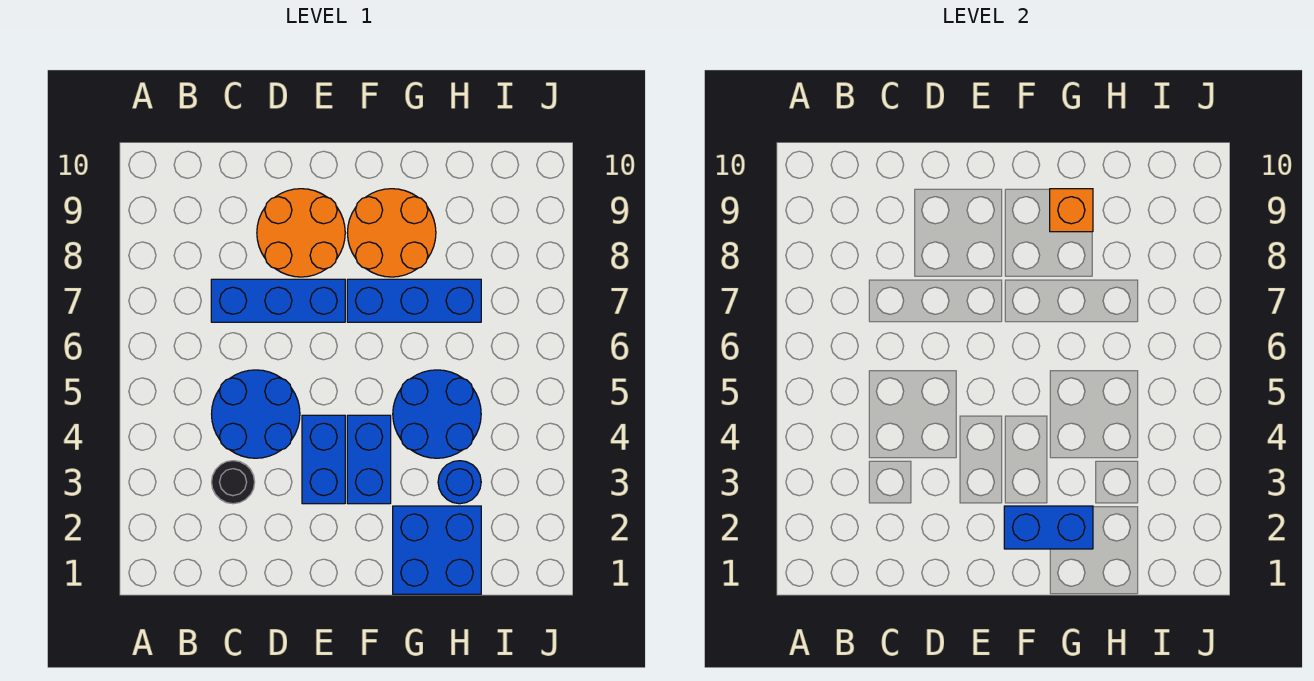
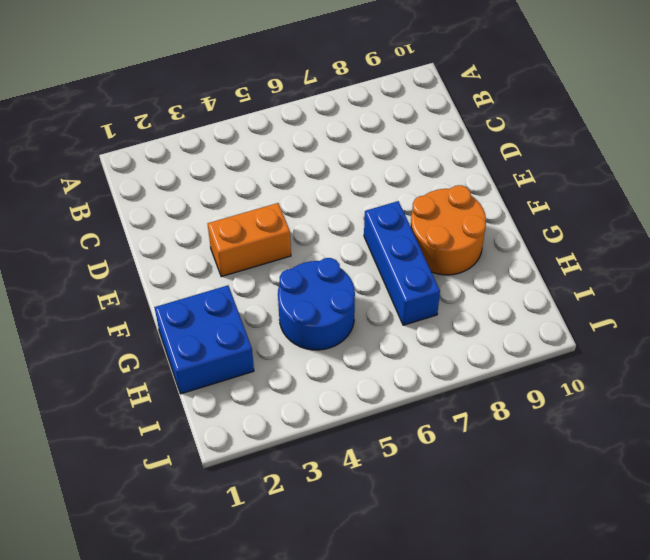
orange 1x2 brick [208,203,291,277] -> blue 1x2 brick [302,415,345,504]
none -> black 1x1 round brick [212,461,255,504]
none -> blue 2x2 round brick [212,370,300,458]
none -> blue 1x3 brick [211,279,345,322]

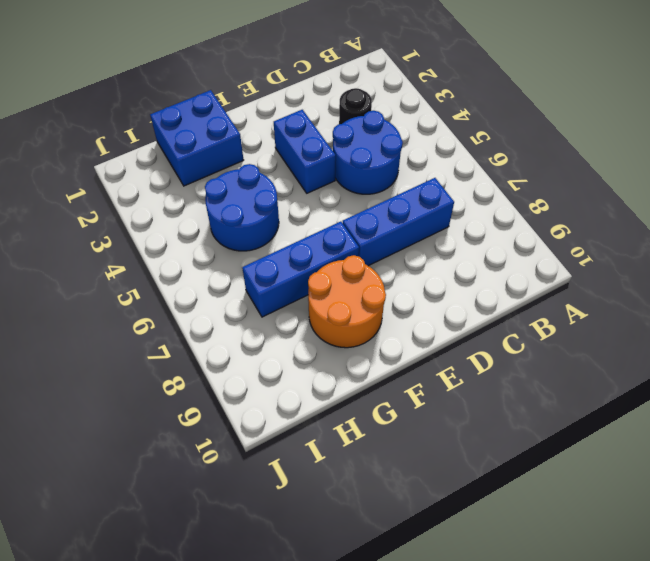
none -> orange 2x2 round brick [257,189,345,277]
none -> blue 1x2 brick [347,415,391,504]
none -> blue 1x1 round brick [438,461,481,504]

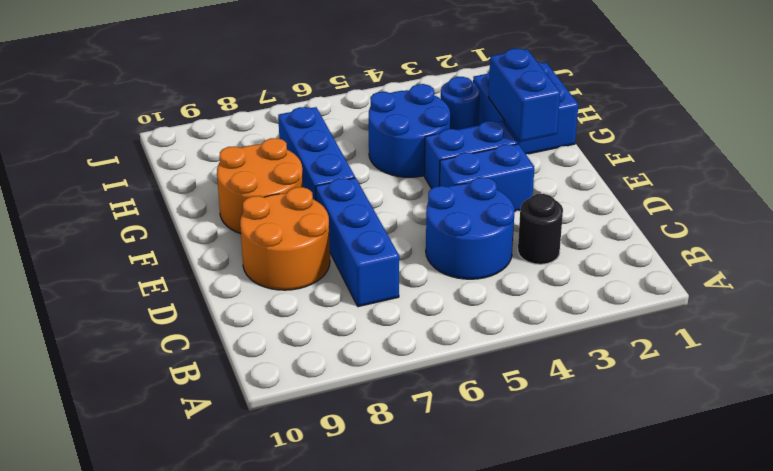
none -> orange 1x1 brick [1050,189,1093,232]

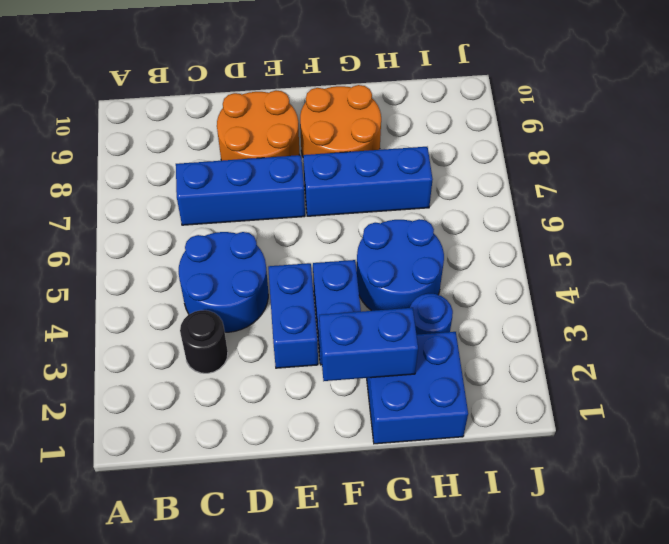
none -> orange 1x1 brick [1050,189,1093,232]

